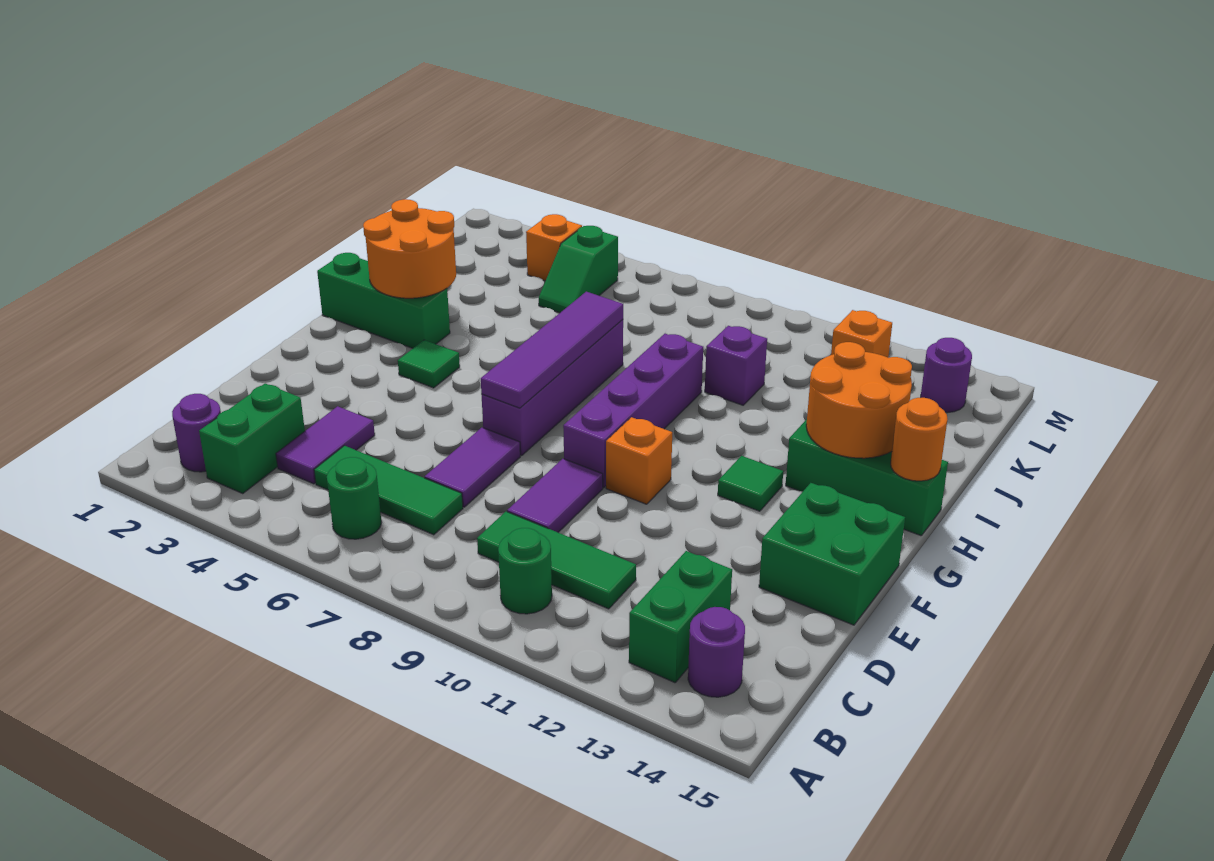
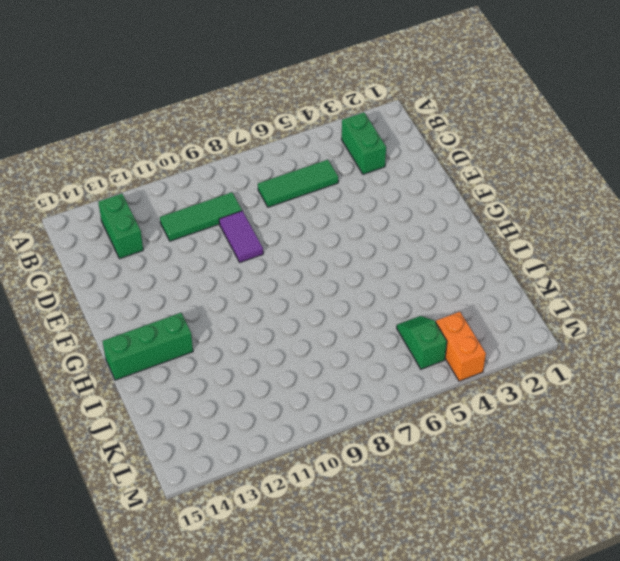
orange 1x2 brick [436,312,486,381] -> orange 1x1 brick [526,214,582,281]
none -> purple 1x1 round brick [172,394,221,472]
none -> green 1x1 round brick [327,457,381,539]
none -> green 1x1 round brick [498,528,552,614]

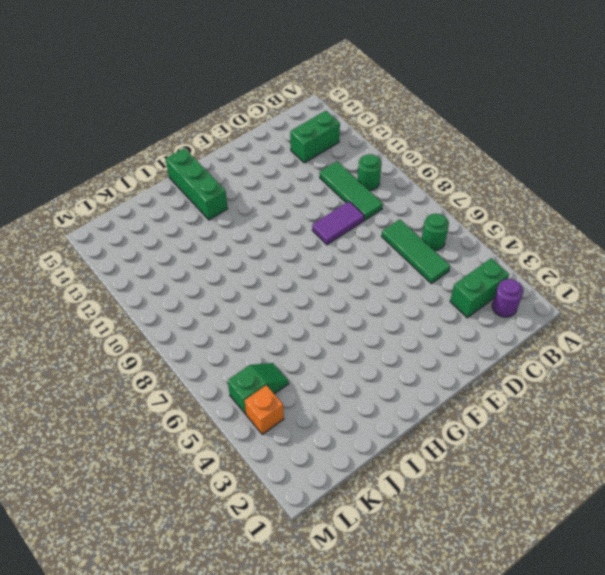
none -> purple 1x1 round brick [688,607,745,697]
none -> purple 1x2 tile [276,406,375,484]
none -> purple 1x2 tile [425,428,520,507]

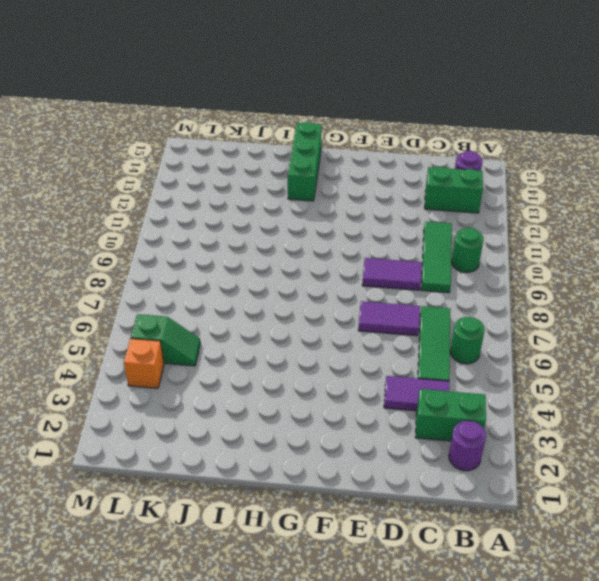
none -> green 2x2 brick [759,483,905,625]
none -> purple 1x4 brick [482,320,623,456]
none -> purple 1x4 brick [563,334,703,488]

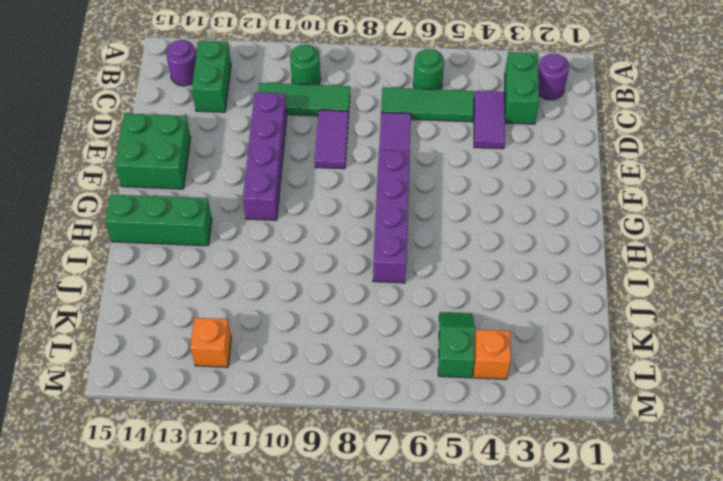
purple 1x4 brick [243,93,287,220] -> purple 1x4 brick moved to [563,334,703,488]
none -> orange 1x1 brick [606,417,672,504]
none -> green 1x1 tile [398,340,460,388]
none -> green 1x1 tile [718,456,783,511]

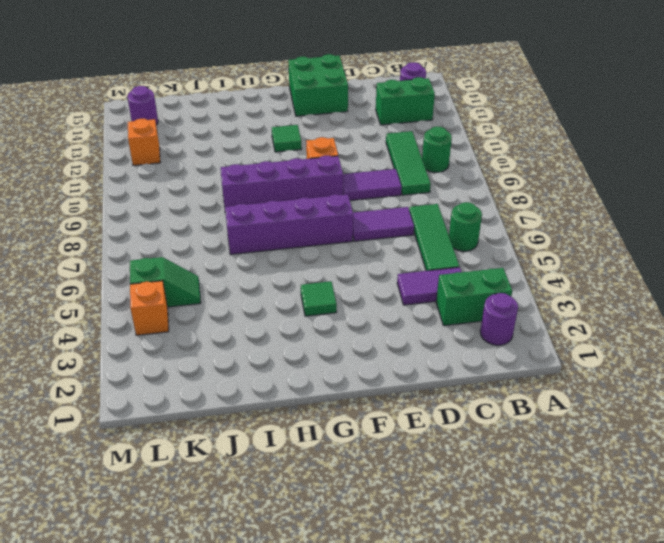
none -> green 1x3 brick [317,253,450,348]
none -> green 1x3 brick [786,419,948,536]
none -> purple 1x1 brick [705,326,767,405]

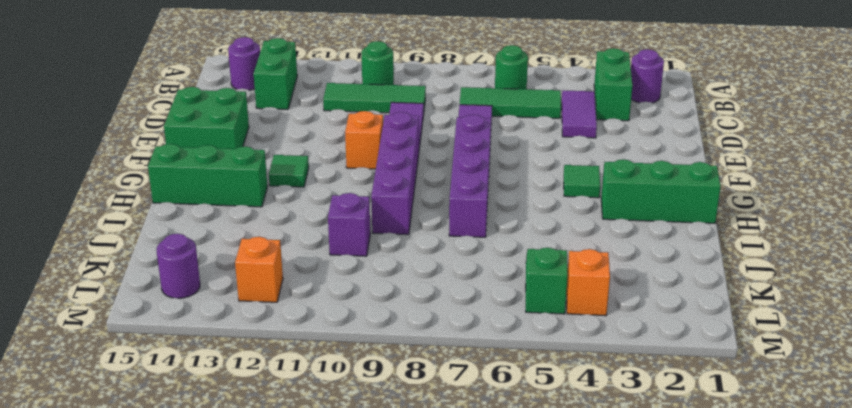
none -> purple 1x4 tile [481,292,623,408]
none -> orange 2x2 round brick [363,199,456,298]
none -> orange 2x2 round brick [806,342,912,458]

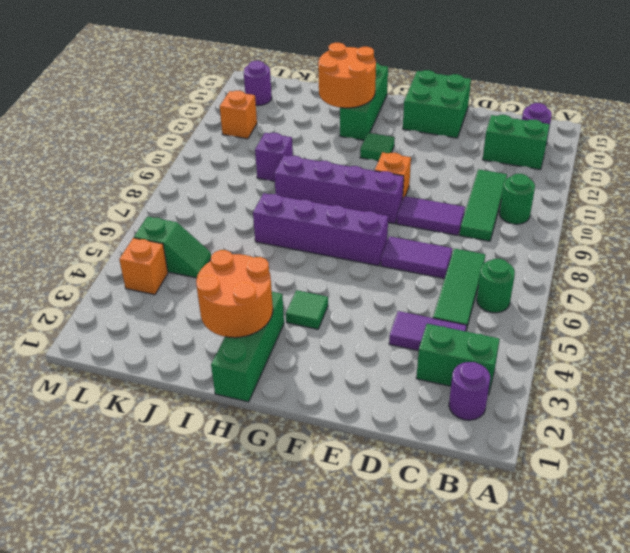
none -> purple 1x4 tile [481,292,623,408]
none -> orange 1x1 round brick [891,398,948,481]

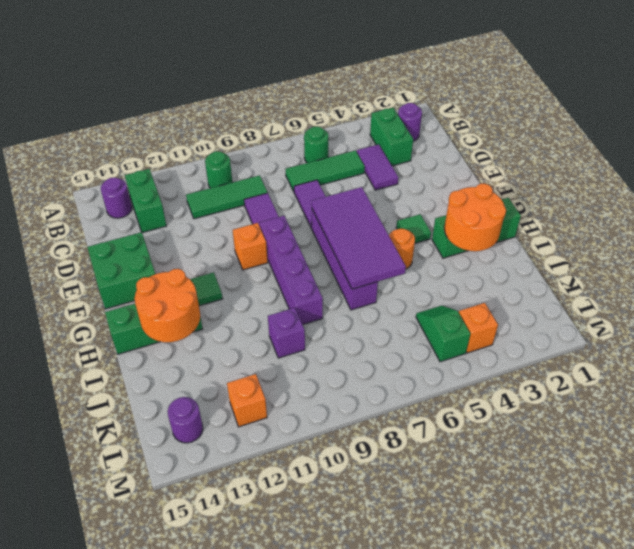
purple 2x4 tile [312,187,406,289] -> purple 1x4 tile [481,292,623,408]
orange 1x1 round brick [389,229,415,269] -> orange 1x1 round brick moved to [891,398,948,481]

